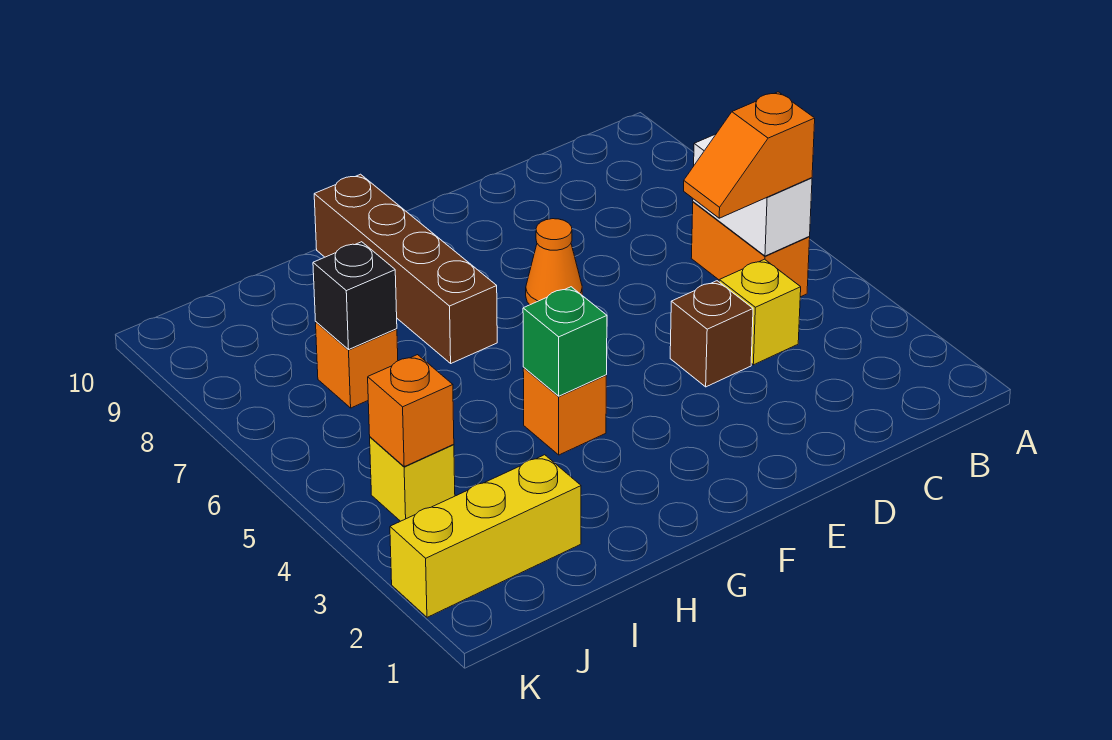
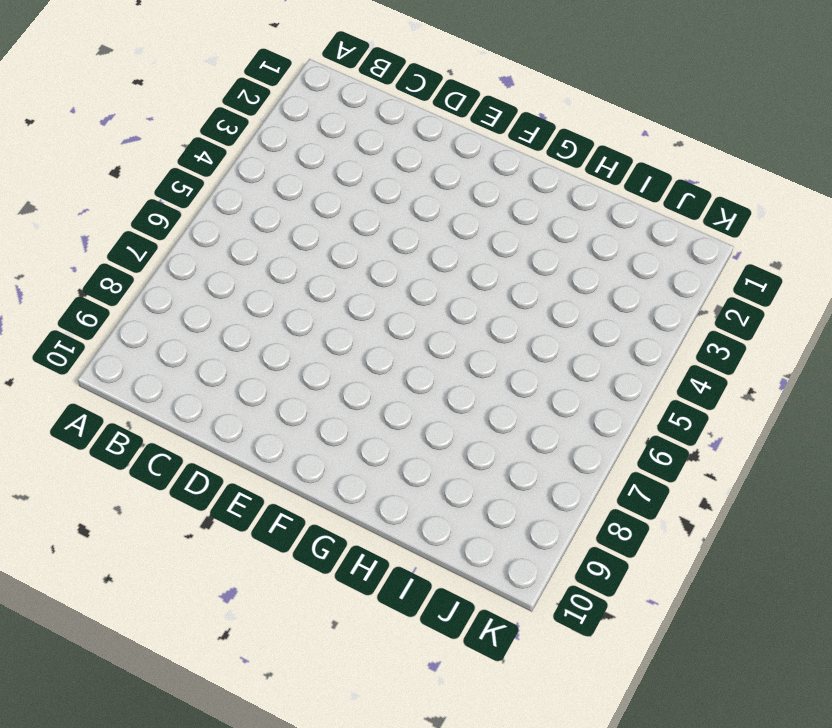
none -> orange 1x2 brick [691,202,810,297]
none -> yellow 1x1 brick [719,259,801,365]
none -> brown 1x1 brick [670,281,753,387]

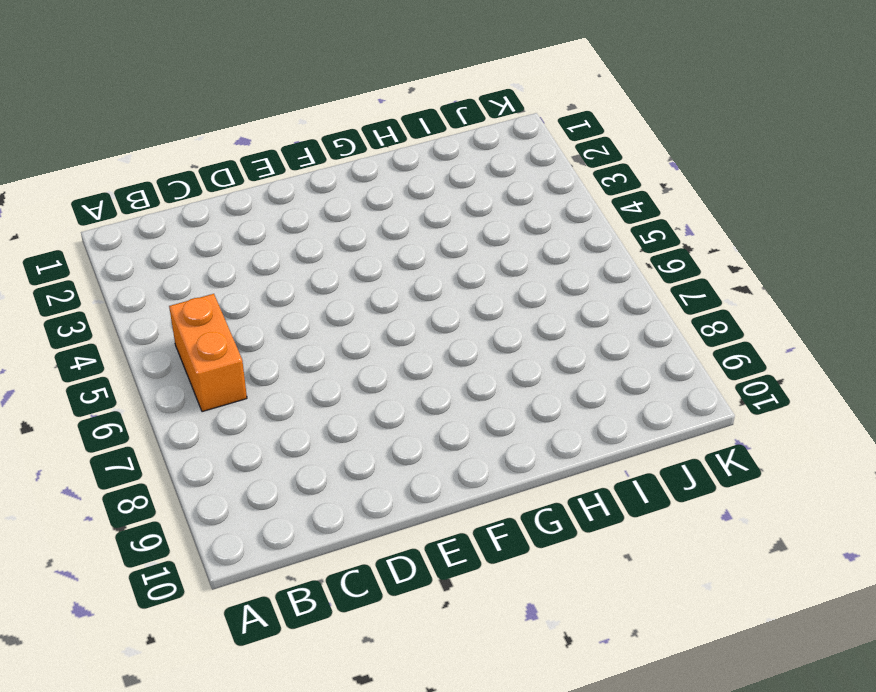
none -> yellow 1x1 brick [719,259,801,365]
none -> brown 1x1 brick [670,281,753,387]
none -> orange 1x1 cone [526,219,582,305]

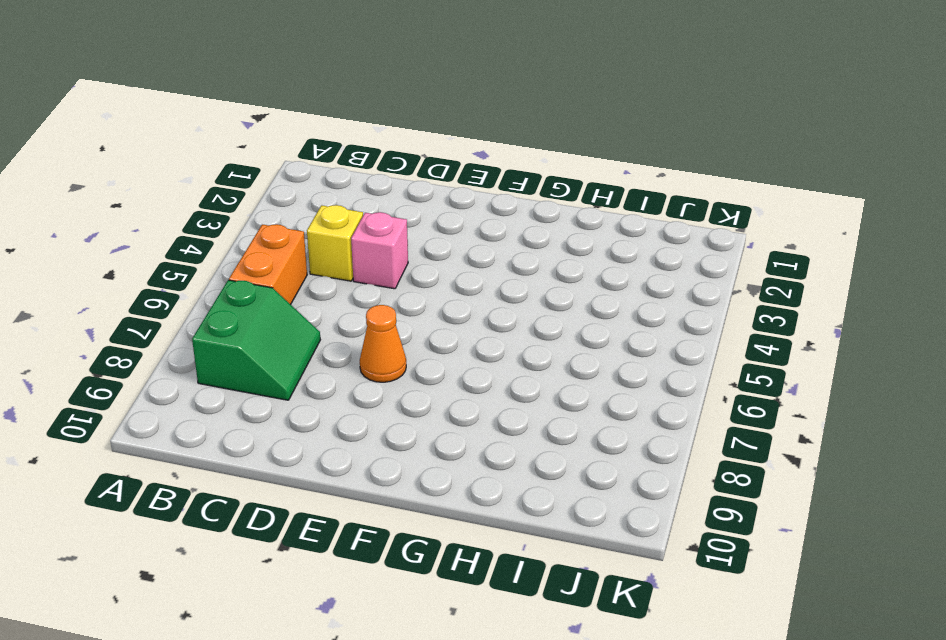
green 2x2 slope [192,280,320,400] -> none
pink 1x1 brick [351,212,408,289] -> brown 1x1 brick [670,281,753,387]
none -> orange 1x1 brick [523,368,607,455]
none -> brown 1x4 brick [314,174,497,363]
none -> yellow 1x3 brick [390,455,581,617]

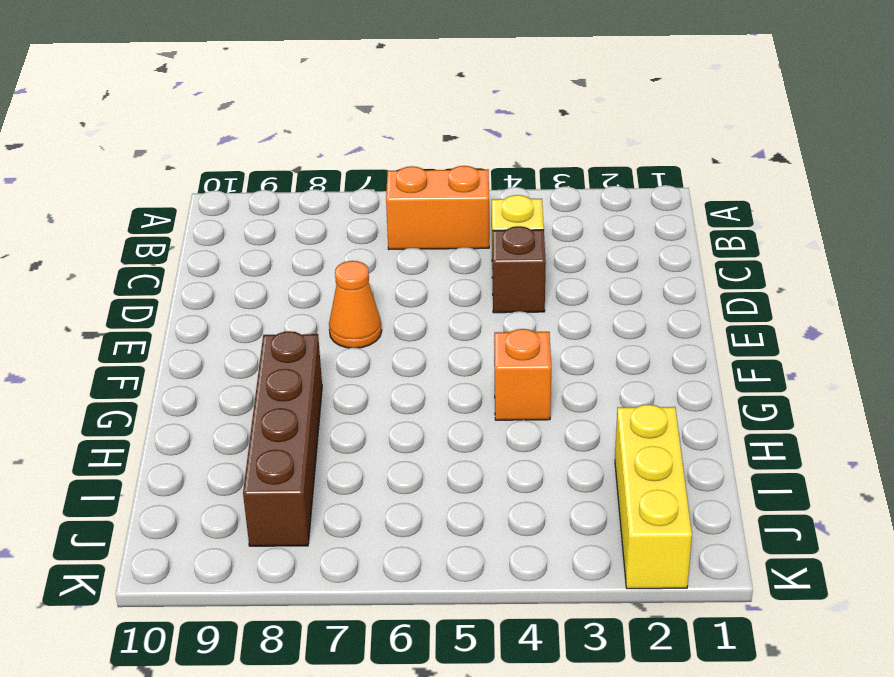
brown 1x4 brick [243,331,322,546] -> brown 1x4 brick turned to [314,174,497,363]
none -> orange 1x1 brick [316,322,398,408]
none -> yellow 1x1 brick [370,437,455,521]
none -> white 1x2 brick [693,134,812,256]

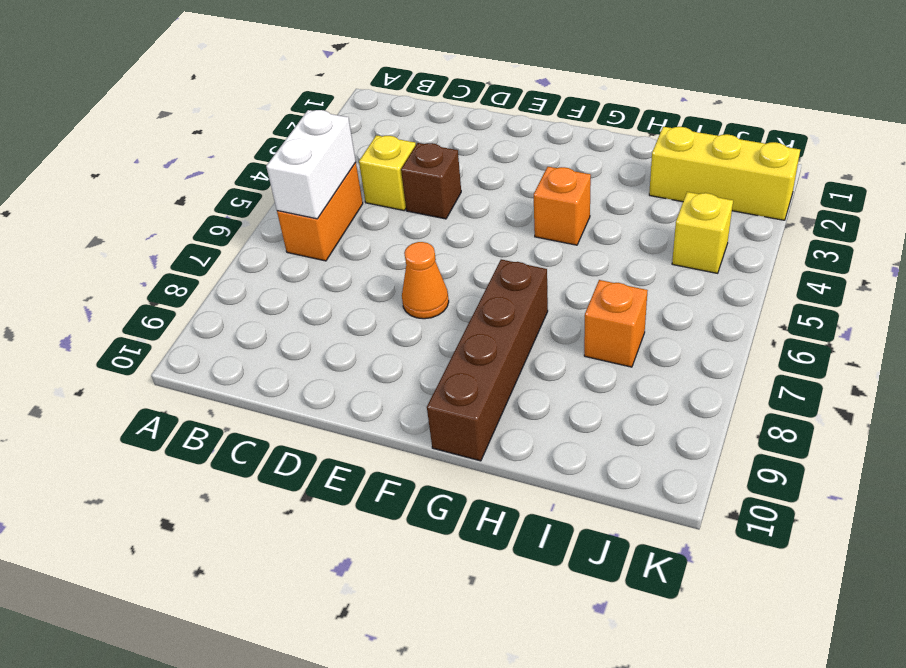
none -> green 1x1 brick [523,287,607,396]
none -> black 1x1 brick [313,242,397,349]
none -> orange 1x1 brick [368,355,454,467]

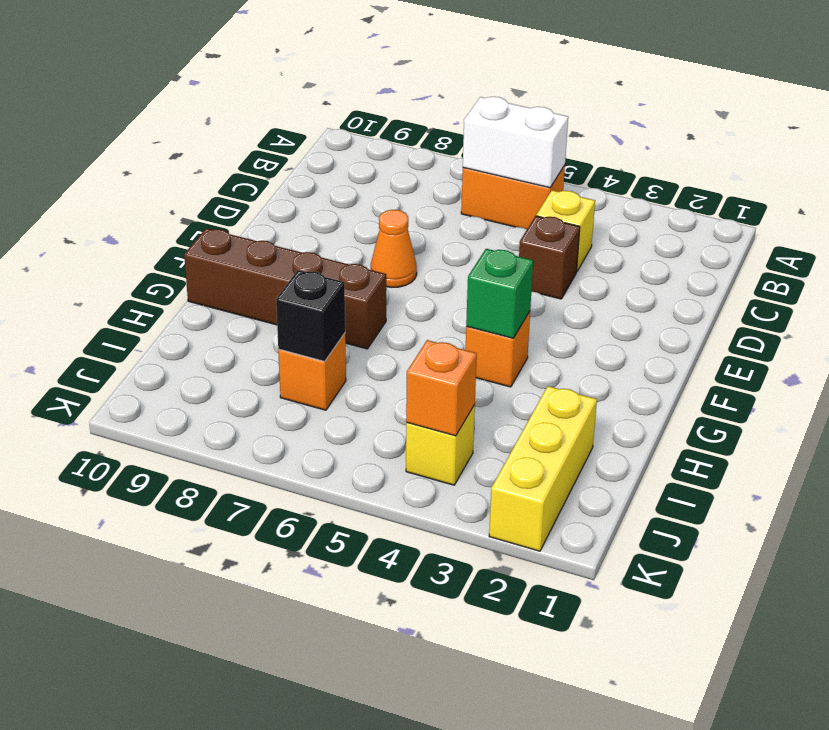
none -> orange 1x2 slope [684,92,815,218]

